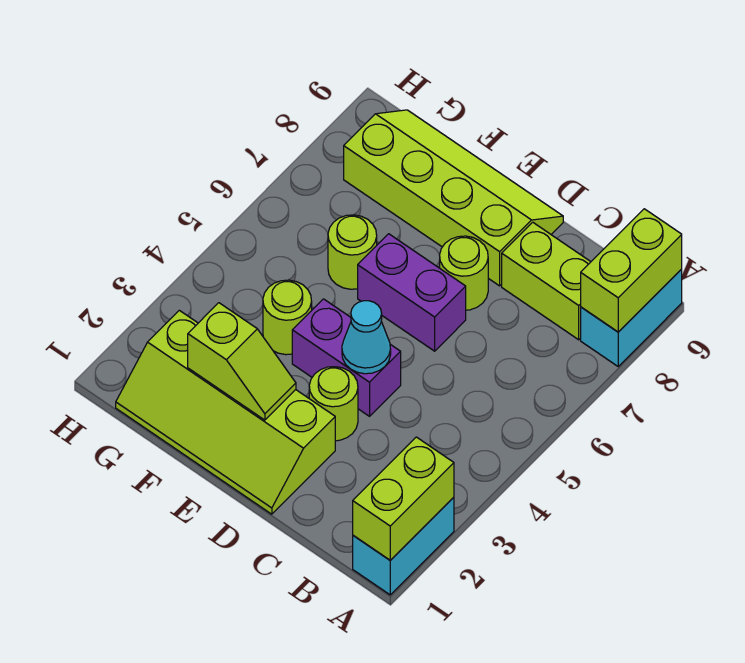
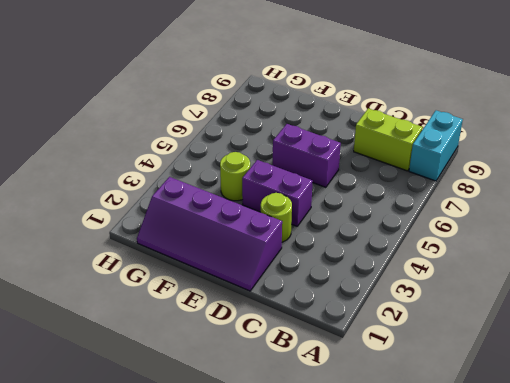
purple 2x4 slope [137,177,282,291] -> lime 2x4 slope [116,310,335,514]
none -> cyan 1x2 brick [353,497,454,595]
none -> lime 1x1 round brick [440,236,488,310]
none -> lime 2x4 slope [344,110,563,286]

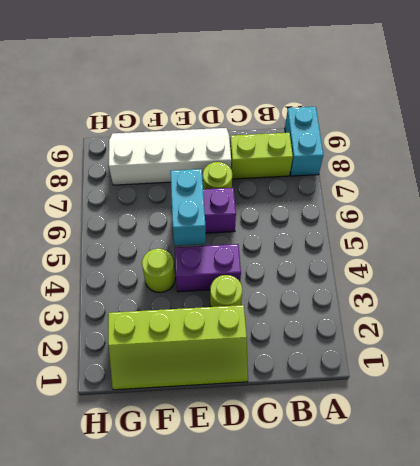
white 2x4 slope [109,128,231,185] -> lime 2x4 slope [344,110,563,286]
cyan 1x2 brick [170,169,206,246] -> cyan 1x2 brick moved to [353,497,454,595]
none -> lime 1x1 round brick [328,215,377,289]
none -> lime 1x2 brick [353,437,454,560]
none -> lime 1x2 brick [581,209,682,332]

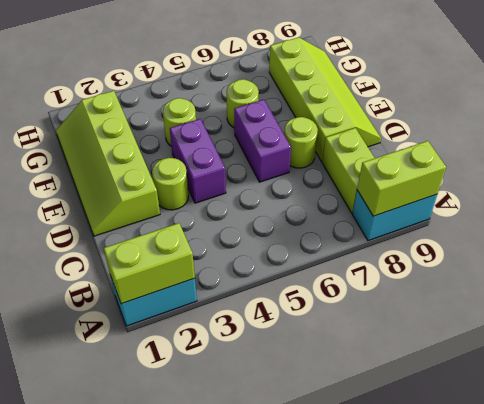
none -> cyan 1x1 cone [342,301,391,374]
none -> lime 1x2 slope [188,303,296,420]

